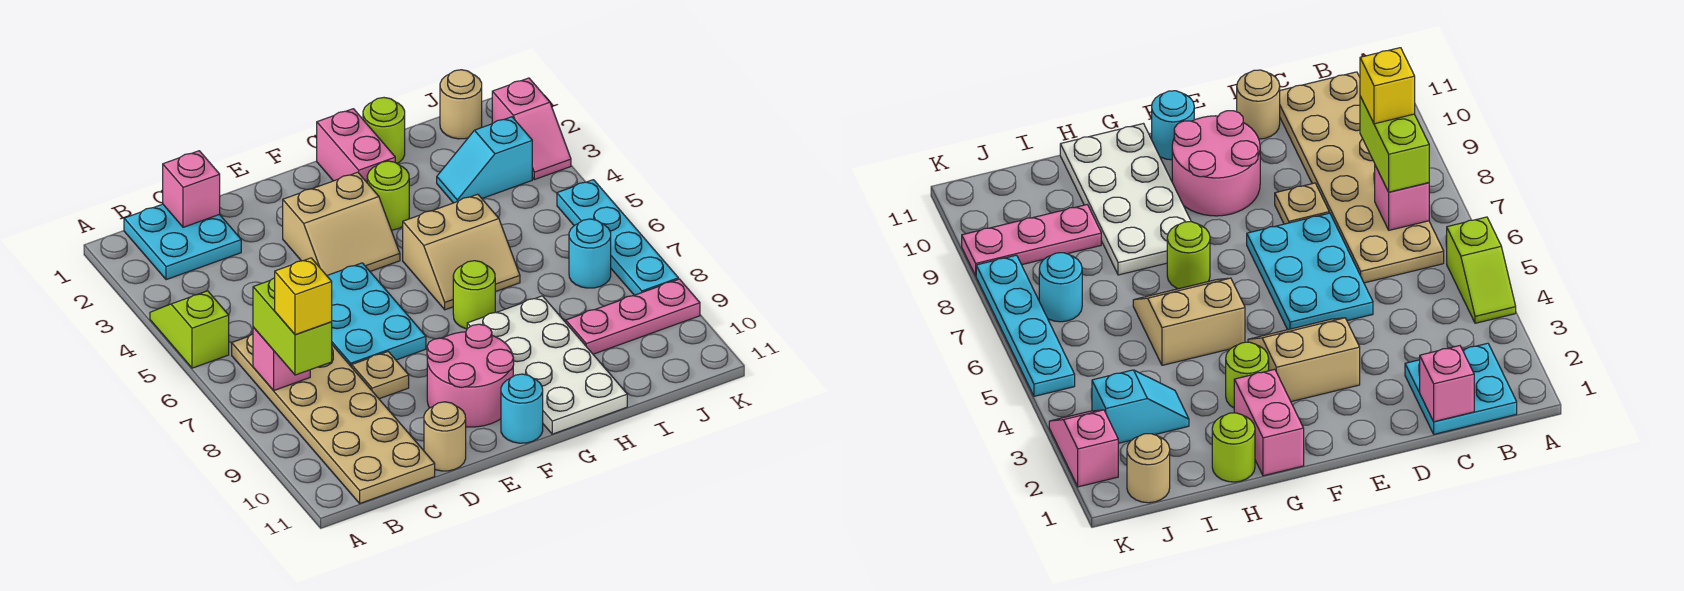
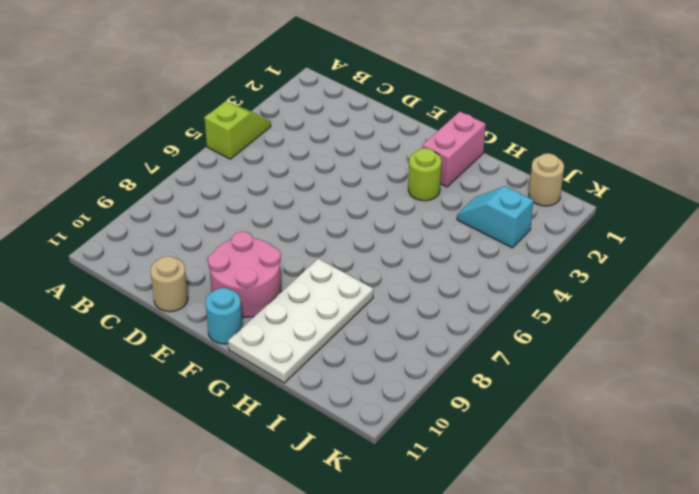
none -> cyan 2x2 plate [124,204,241,280]
none -> tan 2x6 plate [232,334,435,503]
none -> cyan 2x3 plate [327,263,426,367]

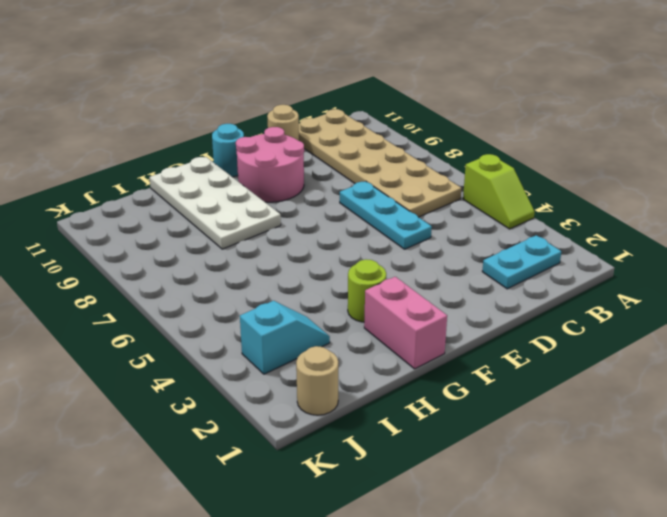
cyan 1x2 plate [482,235,561,289] -> cyan 2x2 plate [124,204,241,280]
cyan 1x3 plate [340,181,432,249] -> cyan 2x3 plate [327,263,426,367]
none -> tan 1x1 plate [352,352,409,399]
none -> tan 2x2 slope [283,172,400,275]
none -> tan 2x2 slope [403,194,520,310]

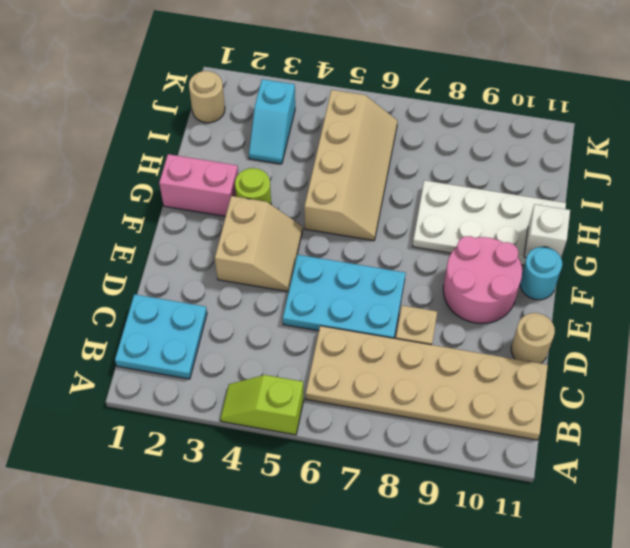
tan 2x4 slope [304,90,398,241] -> tan 2x2 slope [403,194,520,310]
white 1x1 brick [524,204,570,258] -> none
none -> lime 1x1 round brick [453,261,495,329]
none -> lime 1x1 round brick [363,98,405,163]
none -> pink 1x3 plate [566,279,700,354]

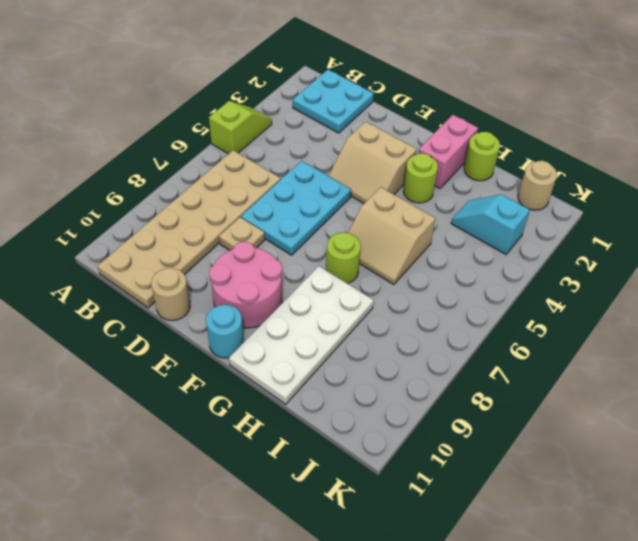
none -> pink 1x3 plate [566,279,700,354]
none -> cyan 1x1 round brick [569,219,611,288]
none -> pink 1x2 slope [492,78,571,180]

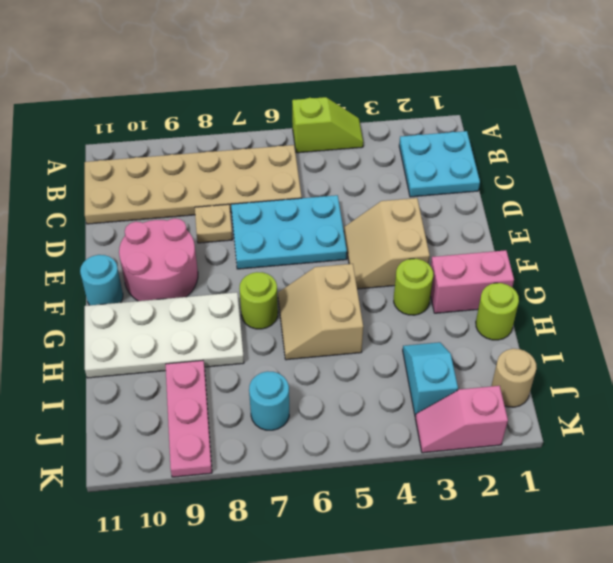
none -> tan 1x1 round brick [424,402,466,471]
none -> cyan 1x4 plate [557,180,679,295]
none -> pink 1x1 brick [253,327,310,391]

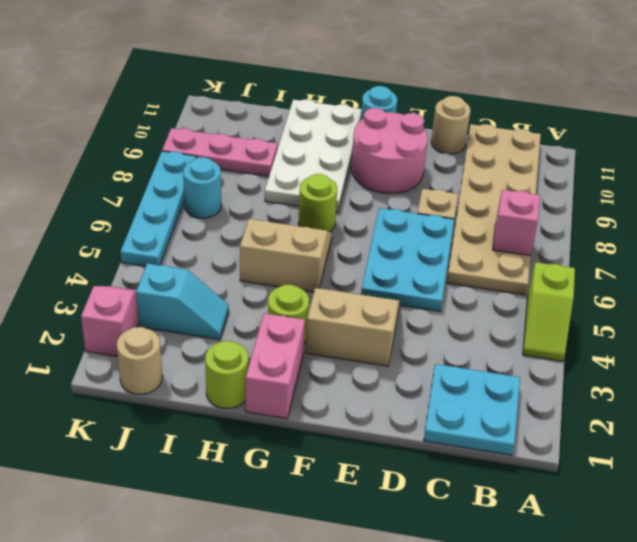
none -> pink 1x1 brick [163,151,220,227]
none -> lime 1x2 brick [253,278,332,375]
none -> yellow 1x1 brick [275,258,332,335]

